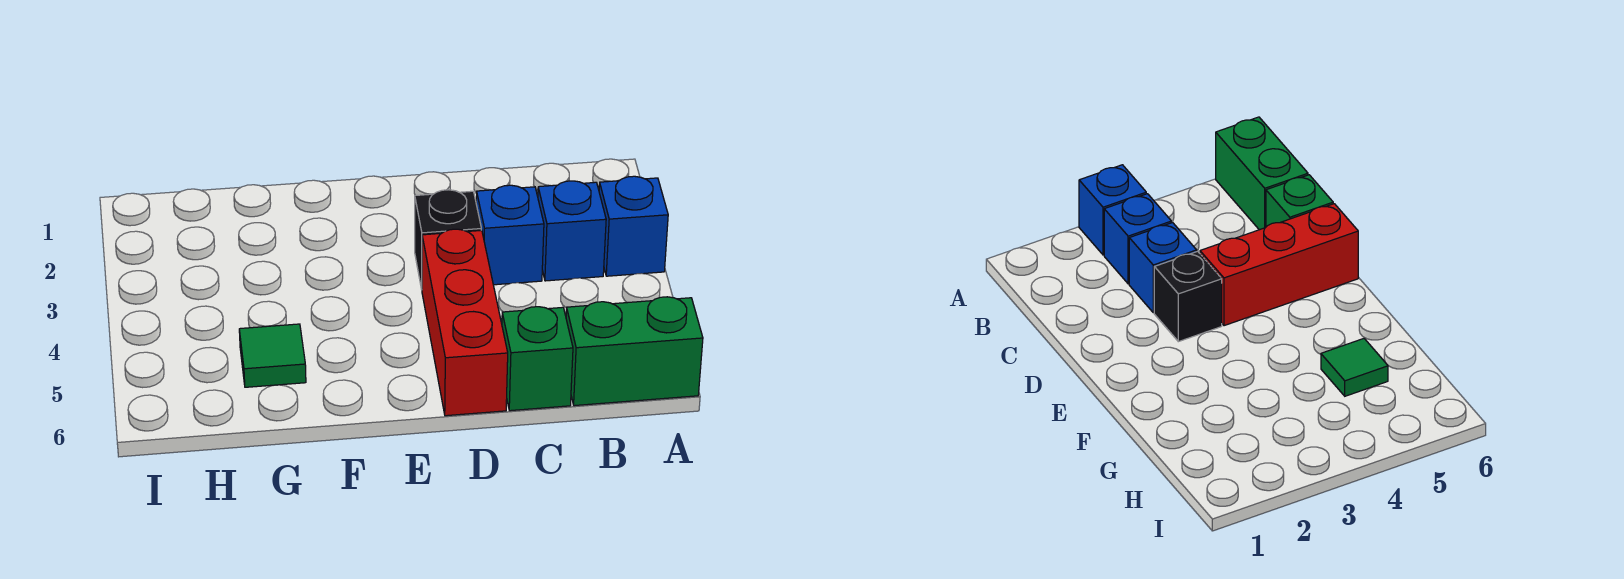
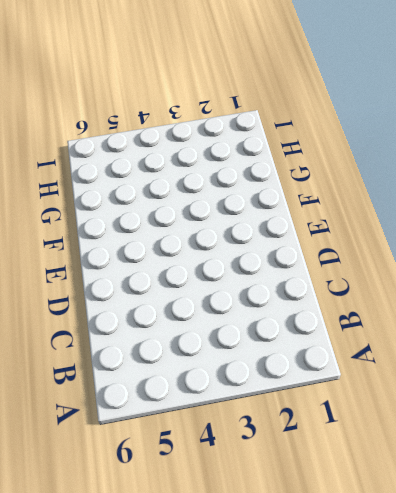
none -> blue 1x1 brick [599,176,668,276]
none -> green 1x2 brick [566,297,703,406]

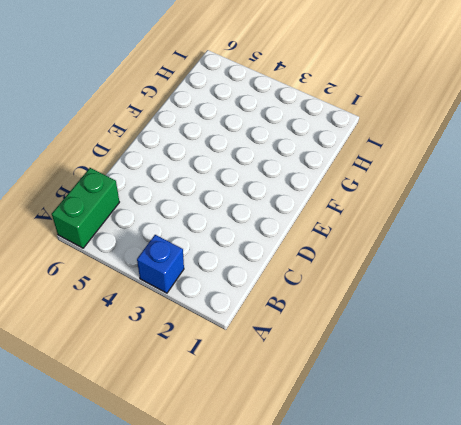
none -> blue 1x1 brick [538,181,606,281]
none -> blue 1x1 brick [476,185,544,285]

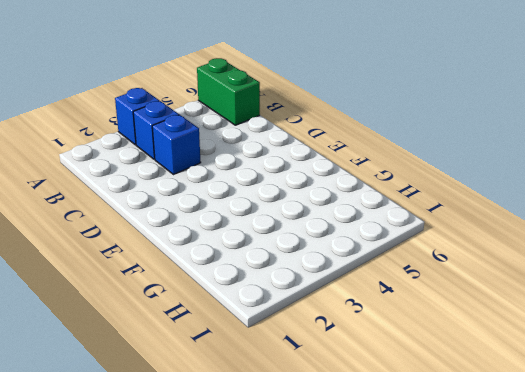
none -> green 1x1 brick [502,307,573,411]
none -> black 1x1 brick [415,190,481,289]

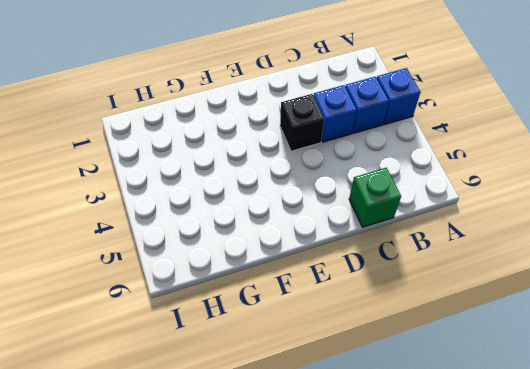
none -> green 1x2 brick [566,297,703,406]
none -> red 1x3 brick [422,229,508,416]

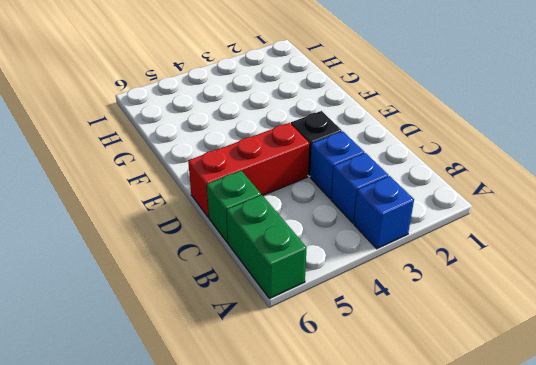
none -> green 1x1 tile [239,324,306,387]

